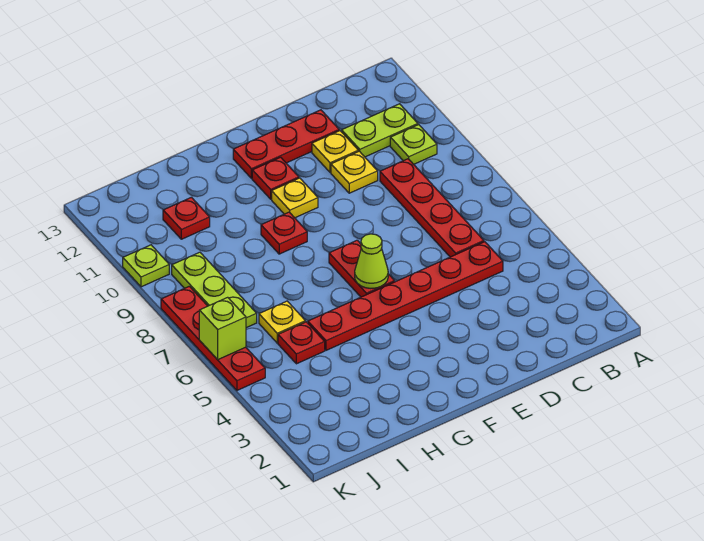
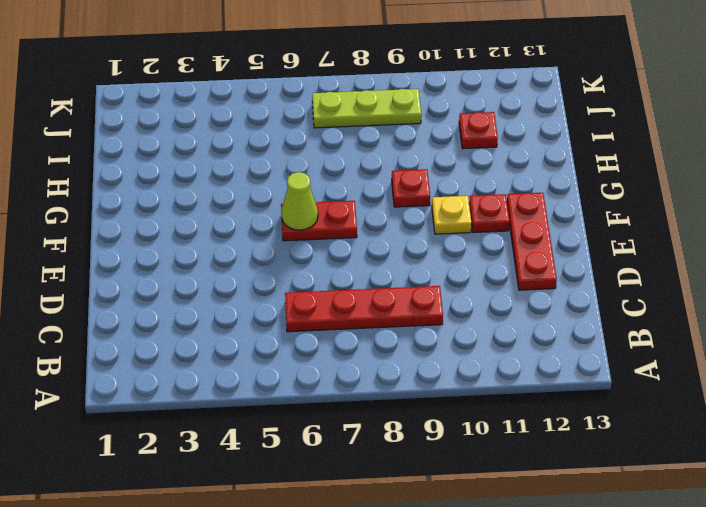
none -> lime 1x1 plate [390,125,437,164]
none -> lime 1x2 plate [342,104,418,157]
none -> red 1x6 plate [308,242,503,350]

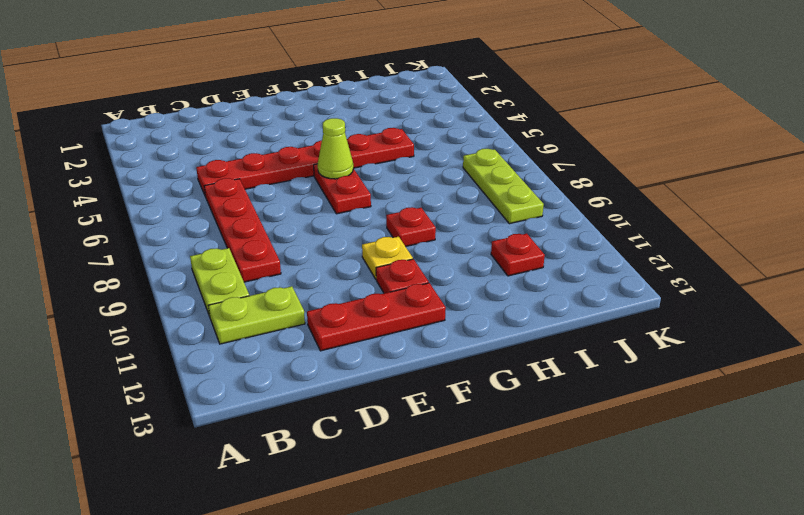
lime 1x2 plate [190,248,249,316] -> lime 1x1 plate [390,125,437,164]
none -> yellow 1x1 plate [331,151,378,193]
none -> yellow 1x1 plate [312,131,358,173]
none -> red 1x1 plate [278,322,325,364]

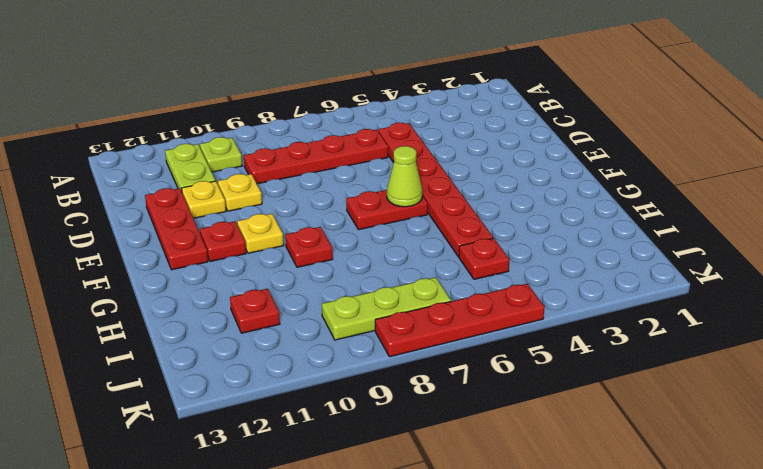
none -> yellow 1x1 plate [259,301,305,343]
none -> lime 1x1 plate [123,245,169,287]
none -> lime 1x1 brick [199,297,246,360]

